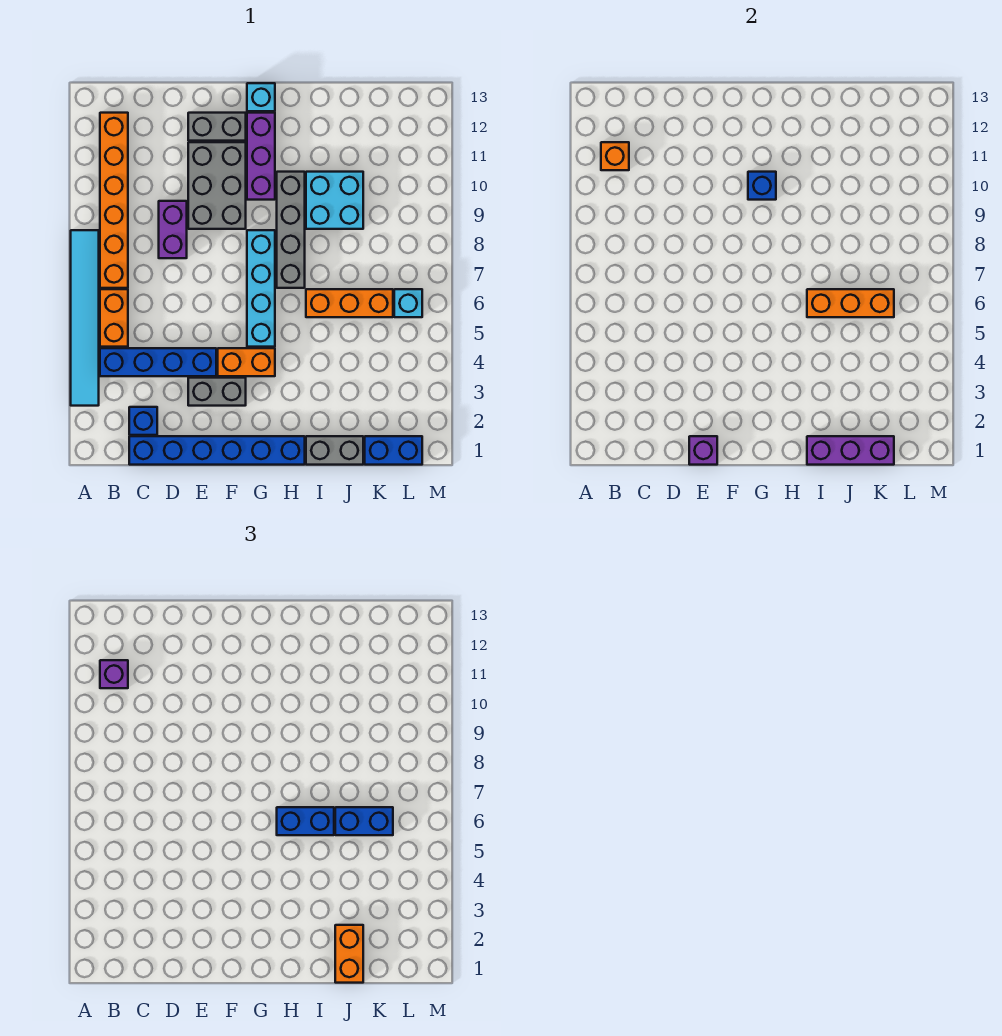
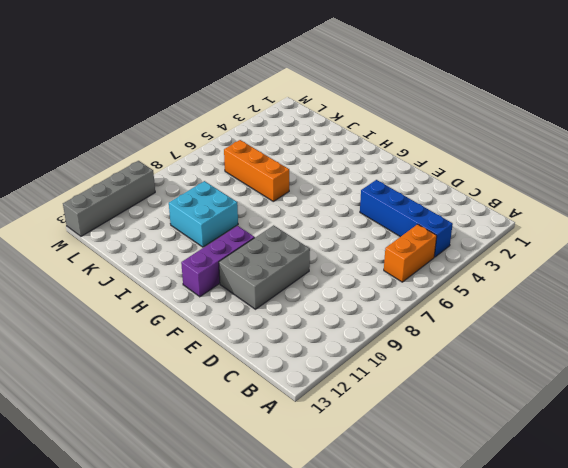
grey 1x4 brick [63,161,155,236] -> grey 1x4 brick moved to [277,172,305,288]
none -> cyan 1x6 tile [71,230,99,406]
none -> orange 1x6 brick [100,113,128,288]
none -> blue 1x6 brick [129,436,305,465]

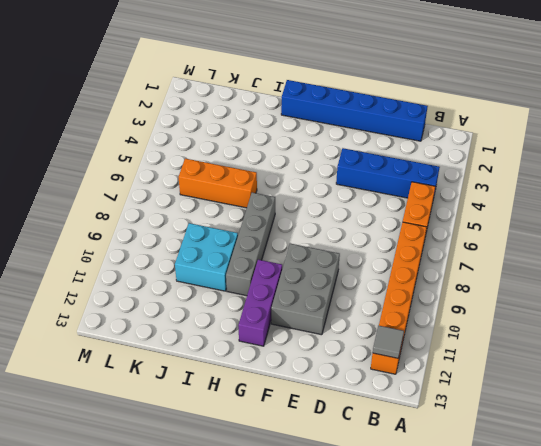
grey 1x1 tile [373,326,404,358] -> none
none -> cyan 1x6 tile [71,230,99,406]
none -> blue 1x1 brick [129,407,157,435]
none -> purple 1x2 brick [159,201,187,258]

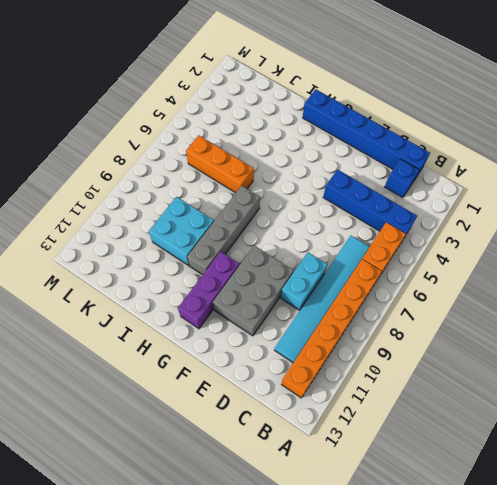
cyan 1x6 tile [274,236,369,363] -> cyan 1x6 tile moved to [71,230,99,406]
cyan 1x2 brick [281,252,327,310] -> purple 1x2 brick [159,201,187,258]
none -> grey 1x2 brick [188,378,246,406]
none -> grey 1x2 brick [188,113,246,141]
none -> orange 1x2 brick [218,348,275,376]

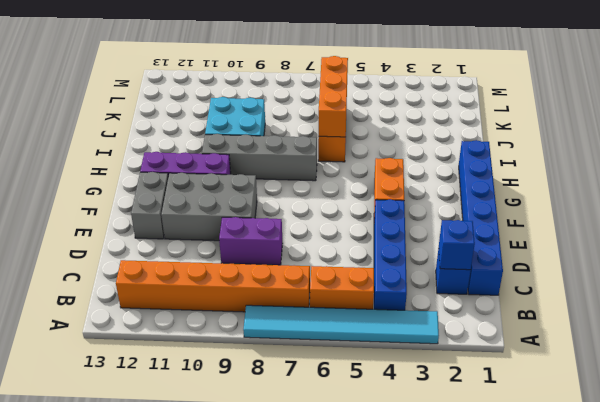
blue 1x1 brick [439,220,475,270] -> blue 1x1 brick moved to [748,172,776,200]
none -> grey 1x2 brick [188,378,246,406]
none -> cyan 1x4 brick [247,230,275,347]
none -> cyan 1x1 brick [247,83,275,111]

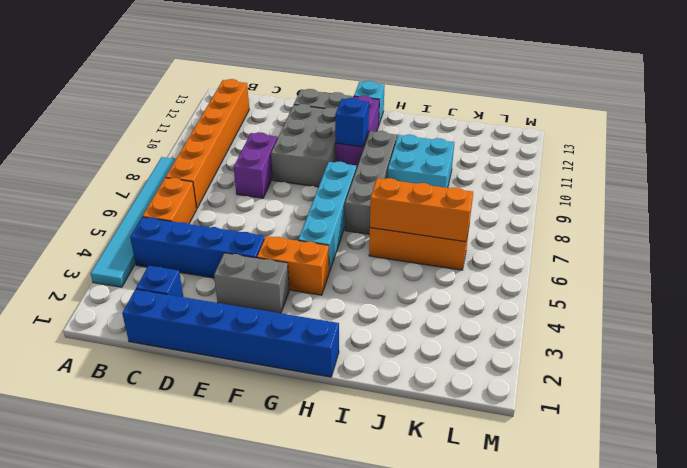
none -> grey 1x2 brick [306,436,363,465]
none -> blue 1x2 brick [365,436,422,465]
none -> cyan 1x1 brick [394,289,422,317]

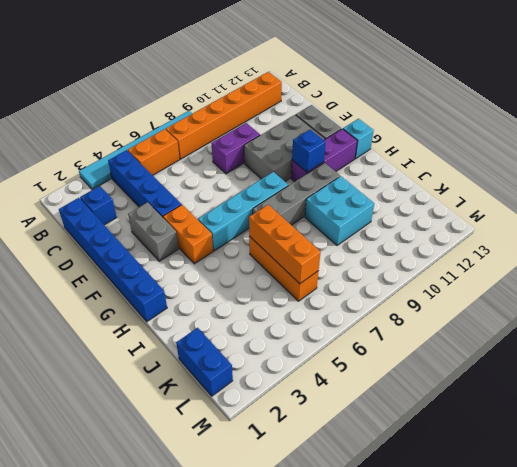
none -> grey 1x2 brick [306,436,363,465]
none -> cyan 1x1 brick [394,289,422,317]
none -> orange 1x1 brick [601,142,629,170]

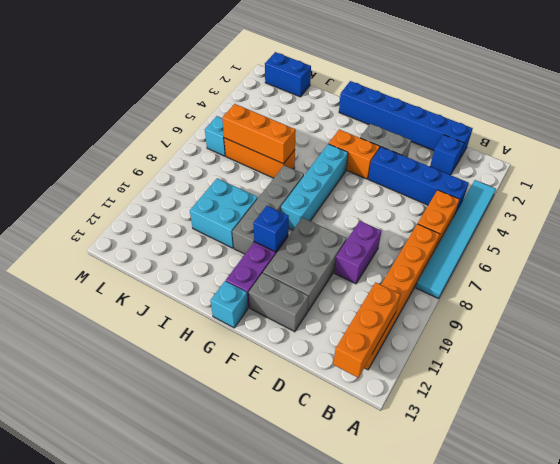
orange 1x3 brick [333,282,400,378] -> orange 1x1 brick [601,142,629,170]
none -> grey 1x2 brick [306,436,363,465]
none -> purple 1x1 brick [689,436,717,465]
none -> purple 1x3 brick [807,436,894,465]

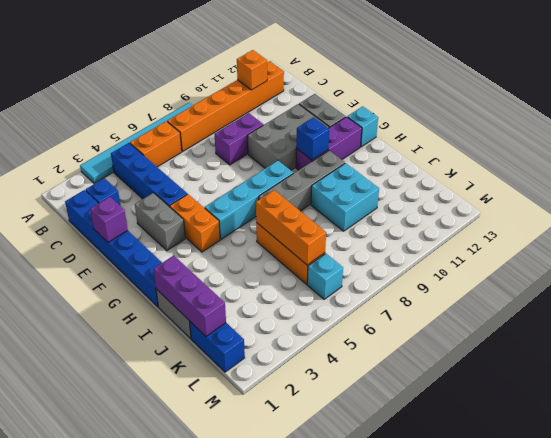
none -> purple 1x1 brick [100,660,128,688]
none -> blue 1x2 brick [277,807,334,835]
none -> orange 1x2 brick [335,925,363,983]

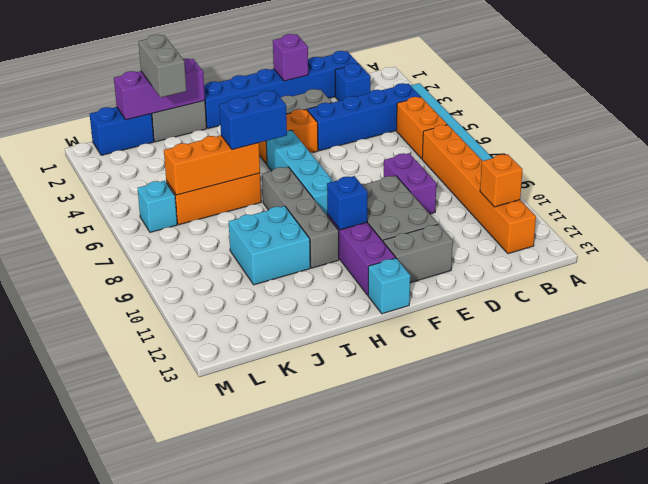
grey 1x2 brick [138,35,186,98] -> orange 1x2 brick [335,925,363,983]
none -> purple 1x1 brick [100,660,128,688]
none -> blue 1x2 brick [335,807,393,835]

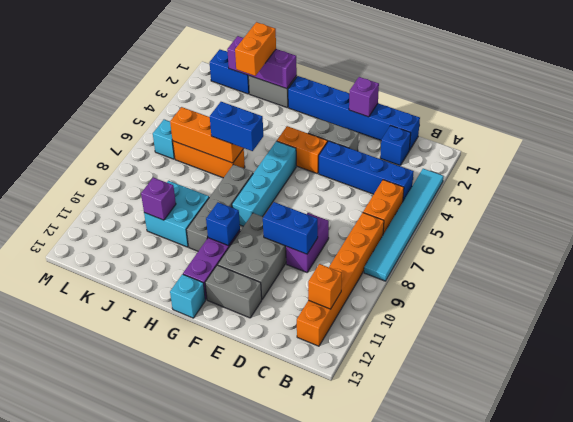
blue 1x2 brick [263,202,318,254] -> blue 1x2 brick moved to [335,807,393,835]
purple 1x1 brick [141,178,176,220] -> purple 1x1 brick moved to [100,660,128,688]

